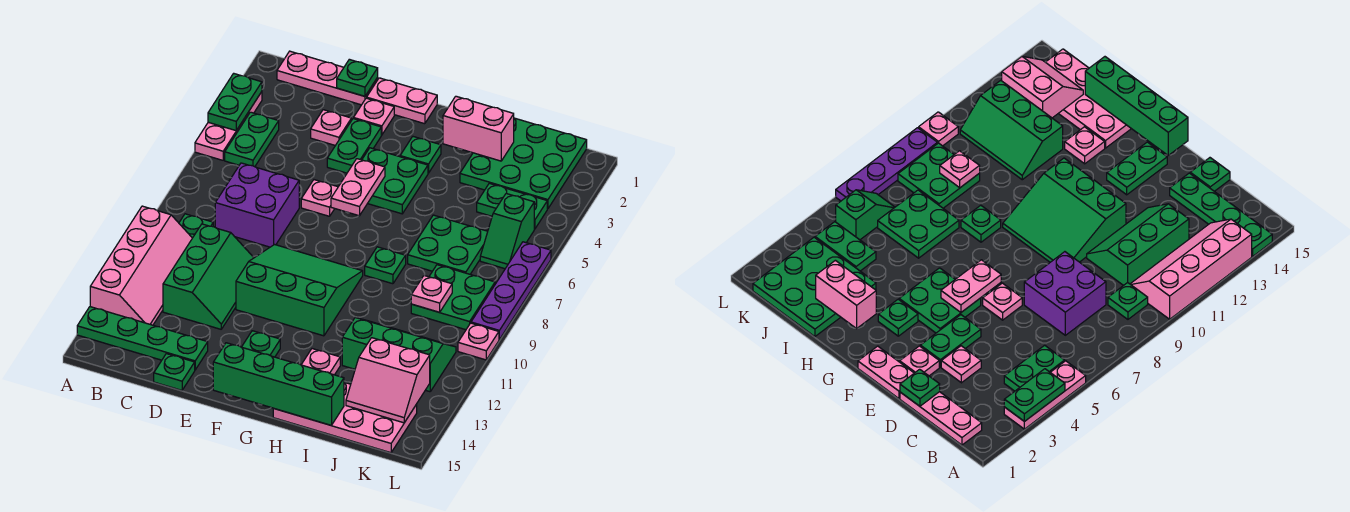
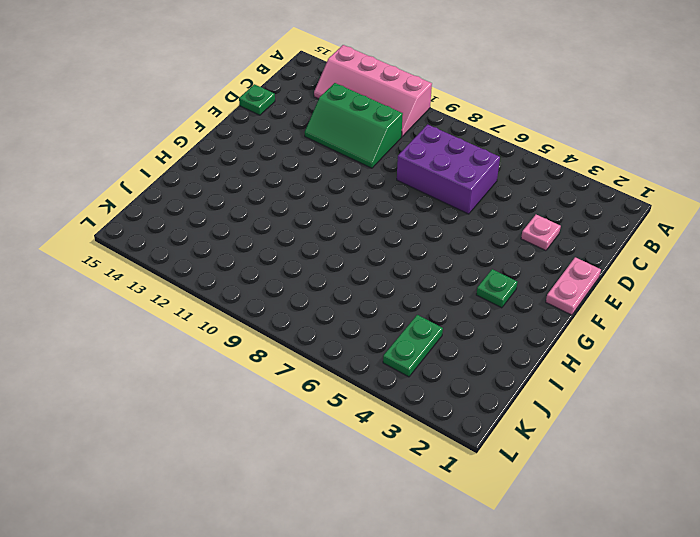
purple 2x3 brick [397,124,500,214] -> purple 2x2 brick [215,163,299,247]
none -> pink 1x3 plate [195,92,262,160]
none -> green 1x4 plate [77,307,208,370]
none -> pink 1x3 plate [277,51,378,105]
none -> green 1x2 plate [225,112,279,167]

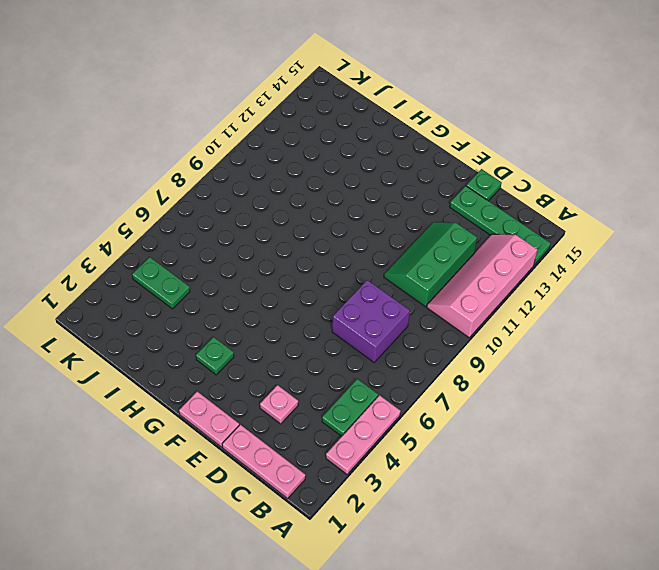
none -> green 1x1 plate [179,214,213,238]
none -> pink 1x1 plate [354,98,394,135]
none -> green 1x2 plate [327,119,381,173]
none -> pink 1x1 plate [301,180,338,216]

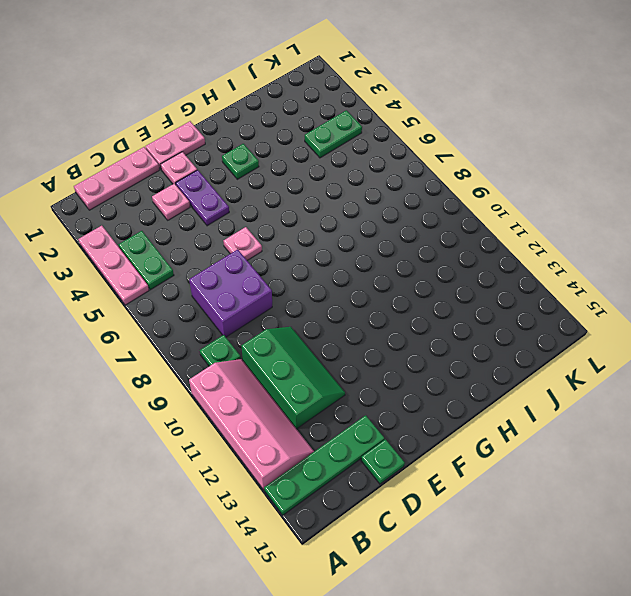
purple 1x2 plate [176,170,229,226] -> green 1x2 plate [327,119,381,173]
none -> green 3x3 slope [236,245,363,336]
none -> green 2x2 plate [362,148,428,214]
none -> green 1x2 plate [242,331,280,357]
none -> green 1x1 plate [365,247,406,284]

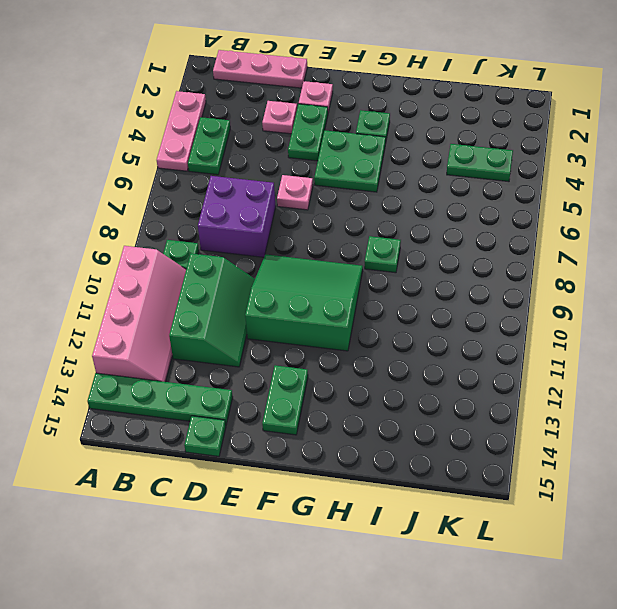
none -> pink 1x2 plate [367,78,437,124]
none -> pink 1x1 plate [301,349,340,375]
none -> pink 2x4 plate [273,382,417,453]
none -> green 3x3 plate [460,118,587,209]

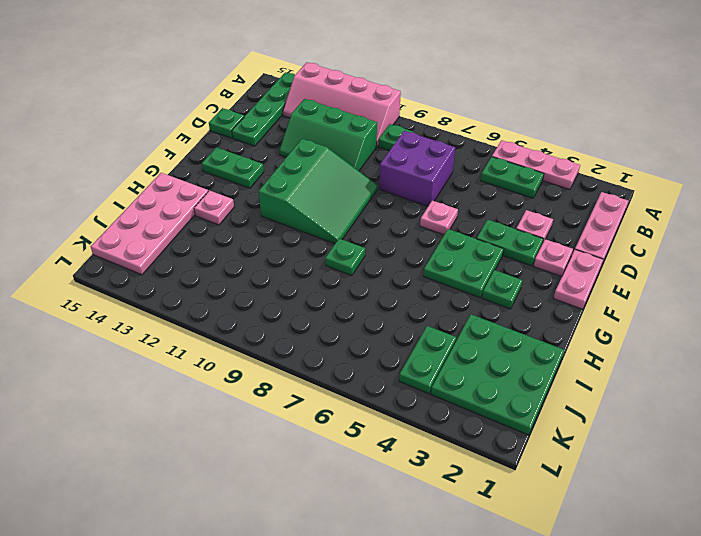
none -> green 2x2 plate [408,215,488,274]
none -> green 2x3 slope [342,318,456,392]
none -> green 2x2 plate [411,265,495,330]
none -> green 1x2 slope [480,193,534,269]

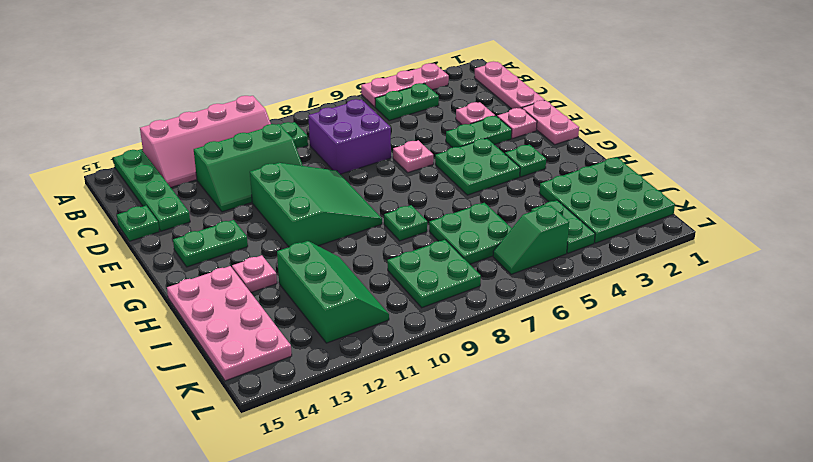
none -> purple 1x4 plate [471,242,551,339]
none -> pink 1x1 plate [458,323,499,360]
none -> green 1x2 plate [208,73,262,130]
none -> green 1x1 plate [337,59,378,96]

